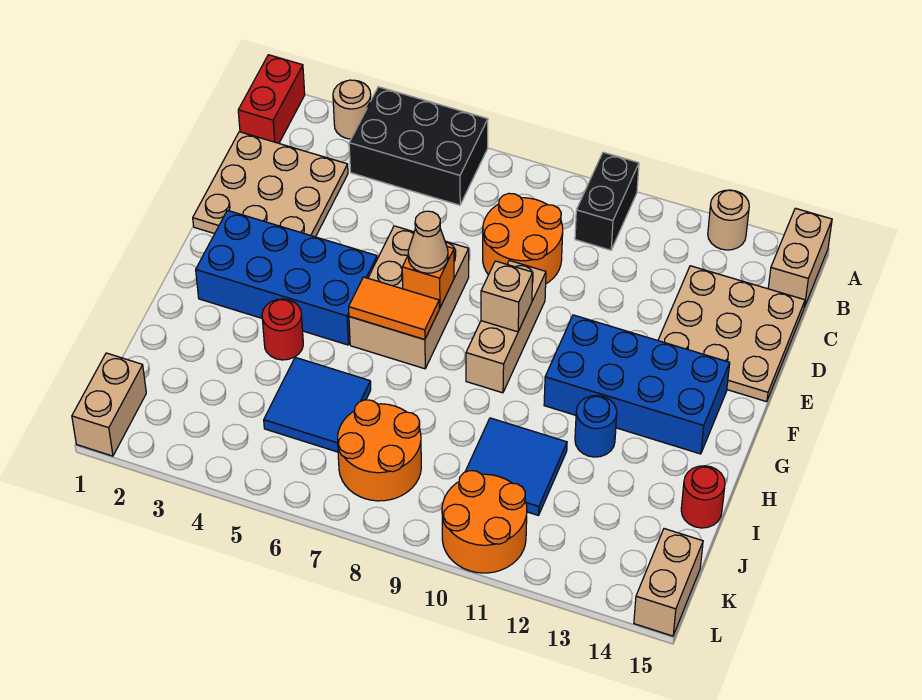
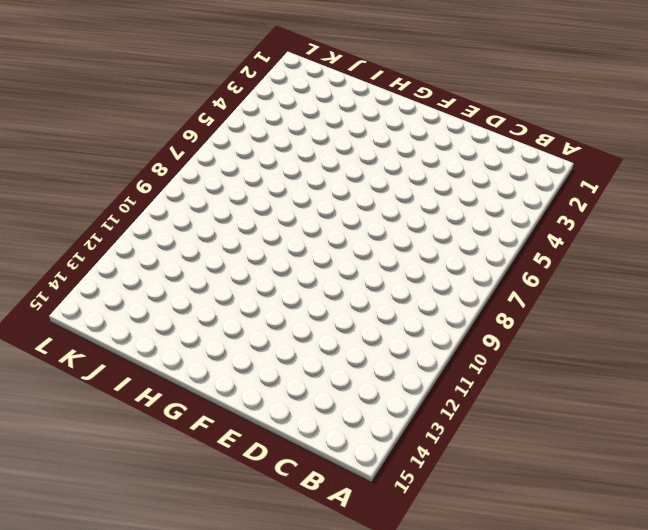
none -> red 1x2 brick [238,55,305,143]
none -> tan 1x1 round brick [333,80,371,139]
none -> black 2x3 brick [349,87,488,205]

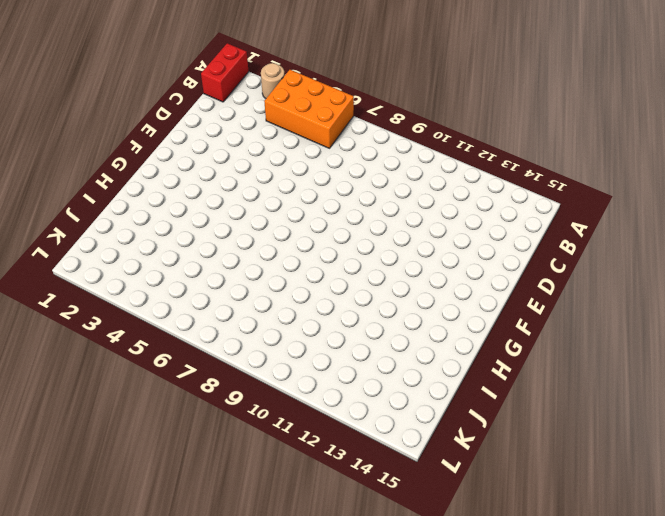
orange 2x3 brick [264,70,354,148] -> black 2x3 brick [349,87,488,205]
none -> black 1x2 brick [575,152,639,250]
none -> tan 1x1 round brick [708,190,749,250]
none -> tan 1x2 brick [768,208,832,307]

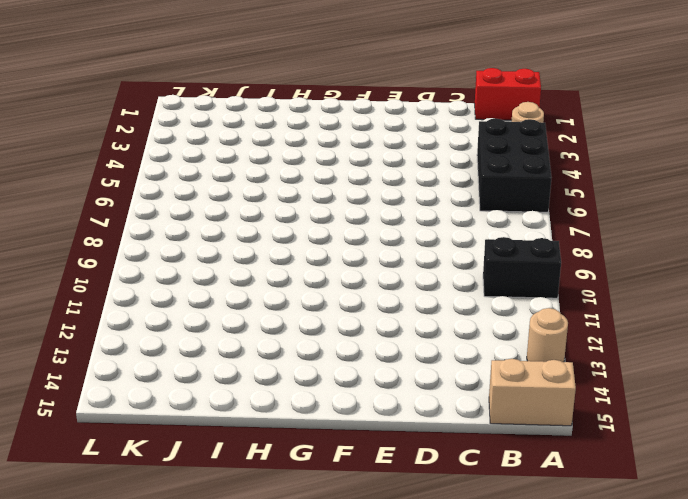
none -> tan 3x3 plate [193,132,348,237]
none -> orange 2x2 round brick [483,193,563,284]
none -> tan 3x3 plate [658,266,805,402]

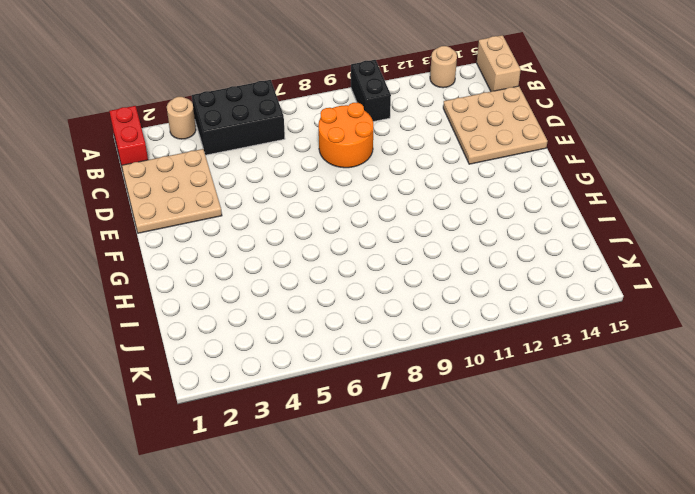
none -> tan 2x3 brick [349,226,469,369]
none -> tan 1x3 brick [466,261,546,393]
none -> blue 2x4 brick [196,210,377,345]

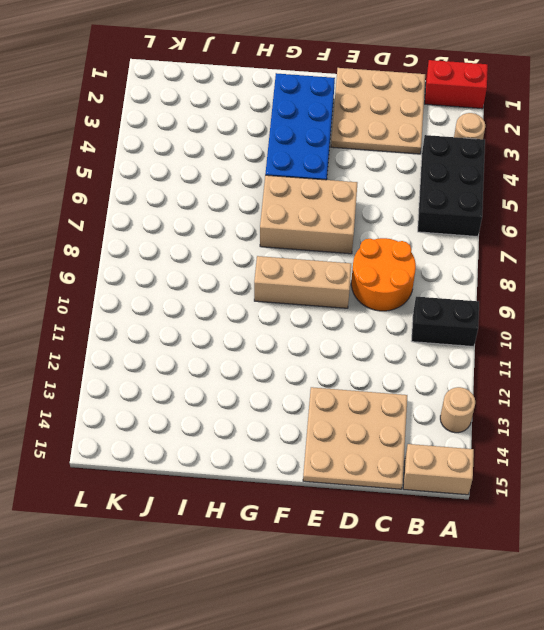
none -> blue 2x4 brick [544,315,730,454]
none -> red 1x1 round brick [262,299,303,360]
none -> blue 1x1 round brick [575,395,617,457]

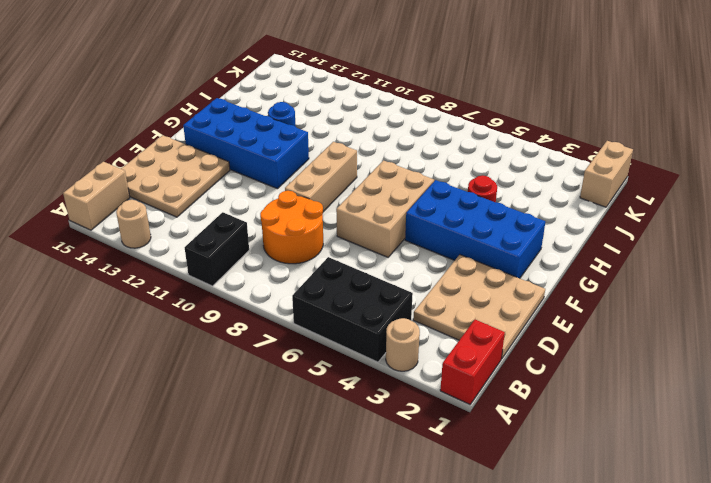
none -> blue 2x2 tile [264,357,371,452]
none -> blue 2x2 tile [465,418,567,515]
none -> red 1x1 round brick [681,466,725,528]

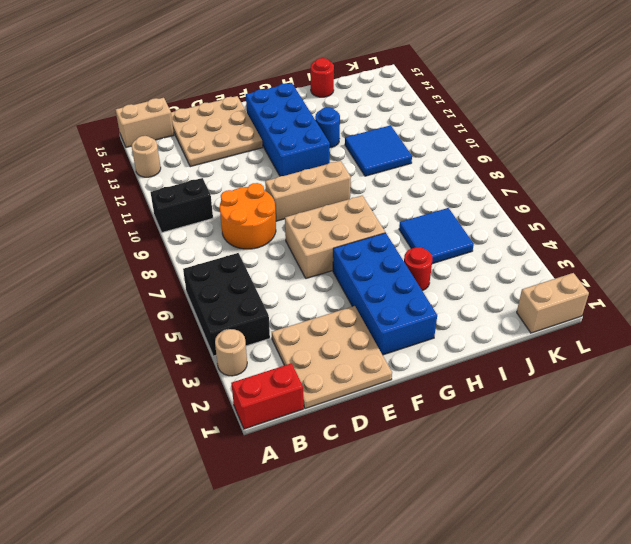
none -> orange 2x2 round brick [338,400,421,501]
none -> orange 2x2 round brick [442,471,527,573]
none -> tan 1x2 brick [634,529,703,636]

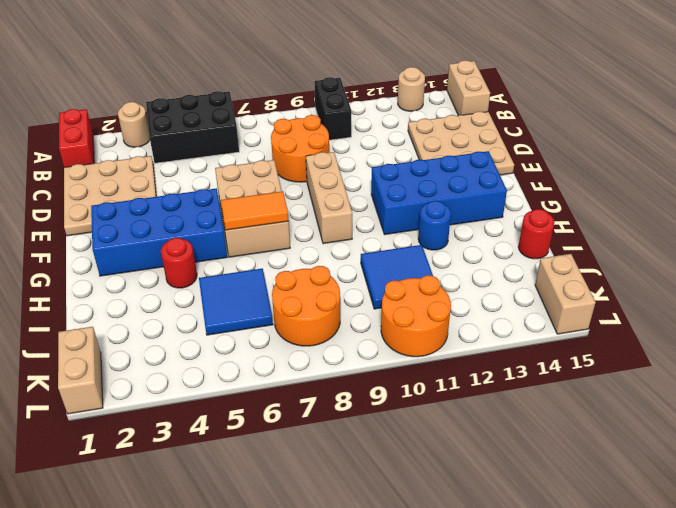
none -> orange 1x1 brick [402,247,454,308]
none -> tan 1x1 brick [481,261,533,332]
none -> tan 1x1 cone [408,211,448,273]

